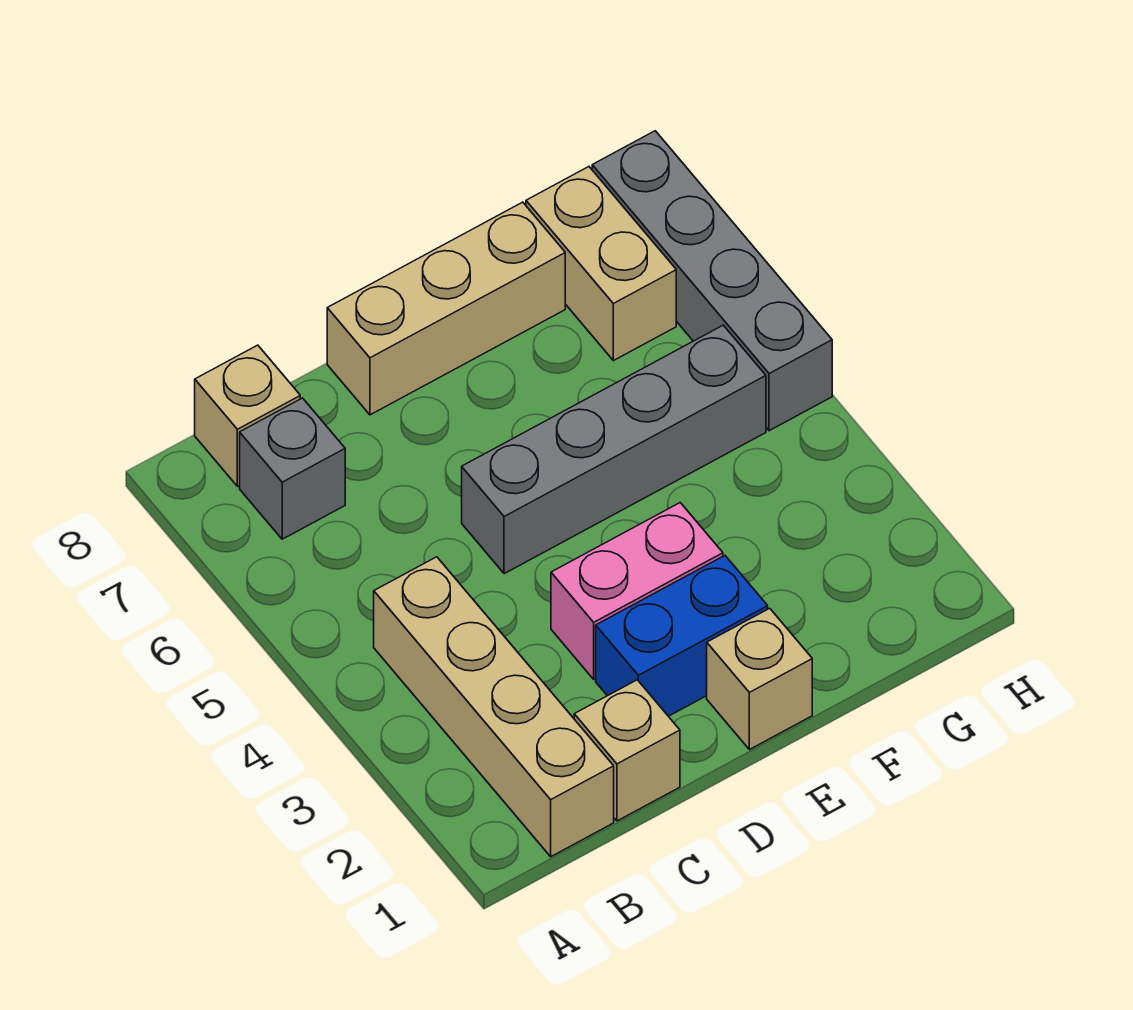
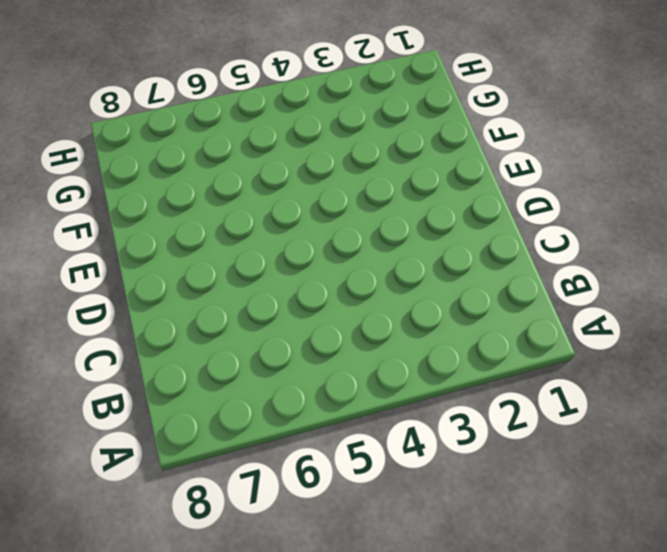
none -> tan 1x4 brick [374,557,614,857]
none -> grey 1x1 brick [240,398,345,539]

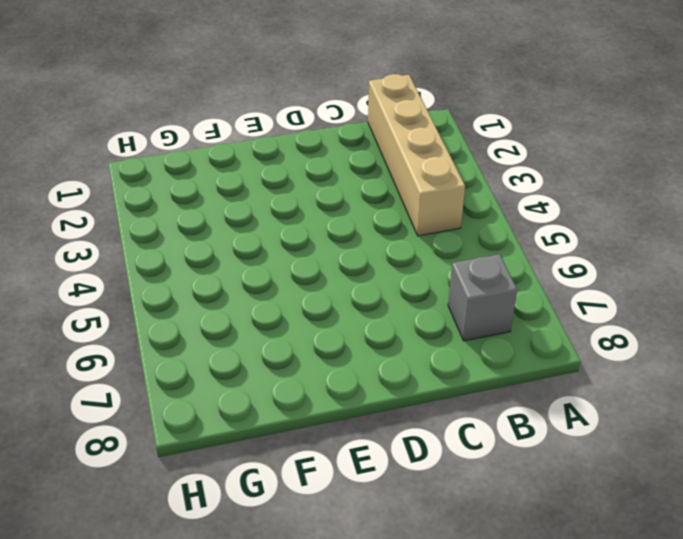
none -> tan 1x1 brick [195,345,300,486]
none -> tan 1x1 brick [574,680,680,821]

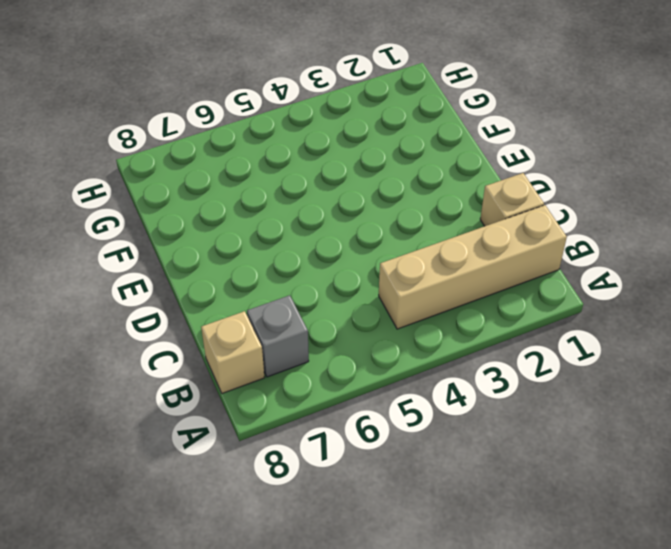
none -> blue 1x2 brick [596,556,768,716]
none -> pink 1x2 brick [551,503,723,679]

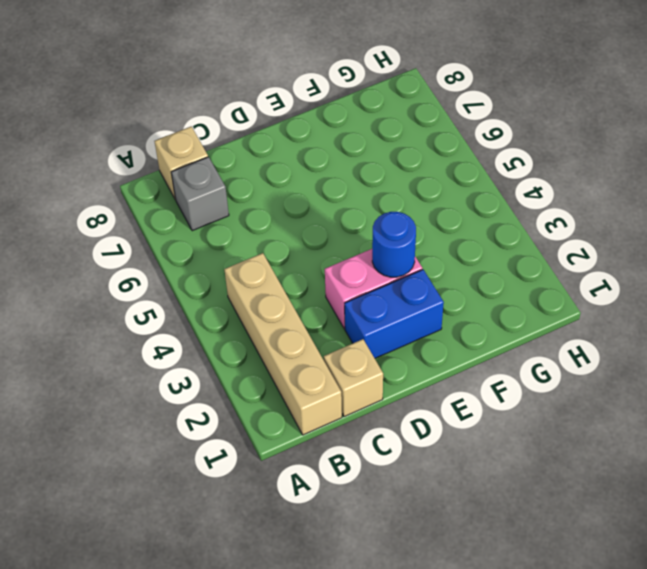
blue 1x1 round brick [372,212,416,277] -> none
none -> grey 1x4 brick [462,325,766,574]
none -> tan 1x3 brick [327,202,565,415]

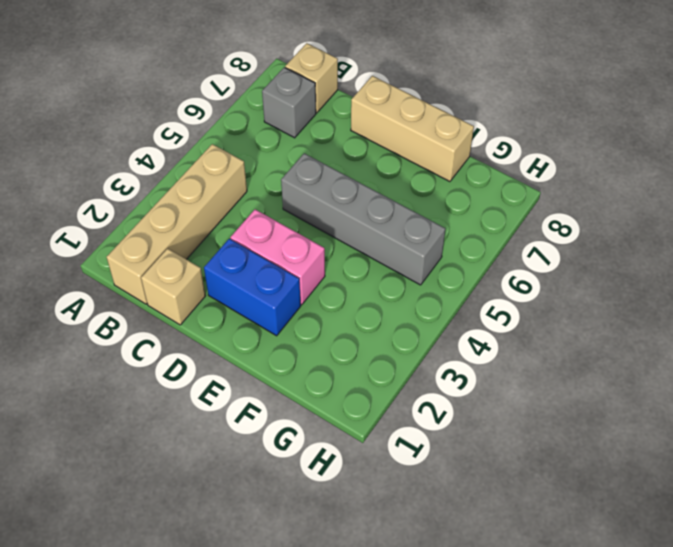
none -> tan 1x1 brick [707,608,812,749]
none -> tan 1x2 brick [526,167,676,361]

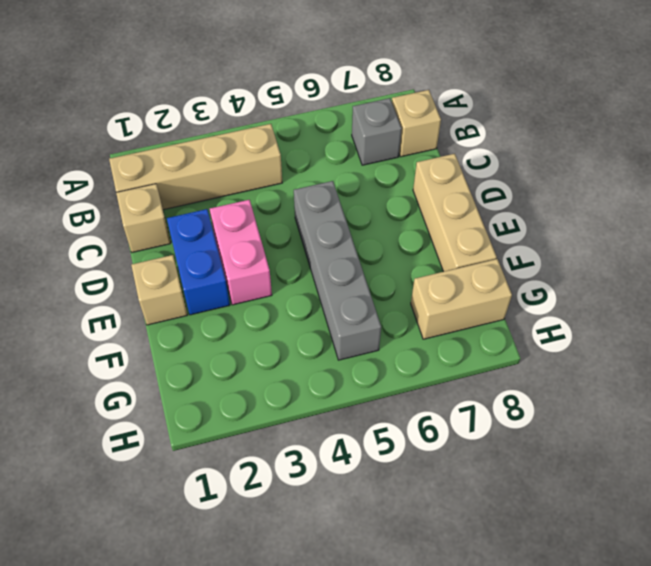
none -> grey 1x4 brick [592,131,832,431]

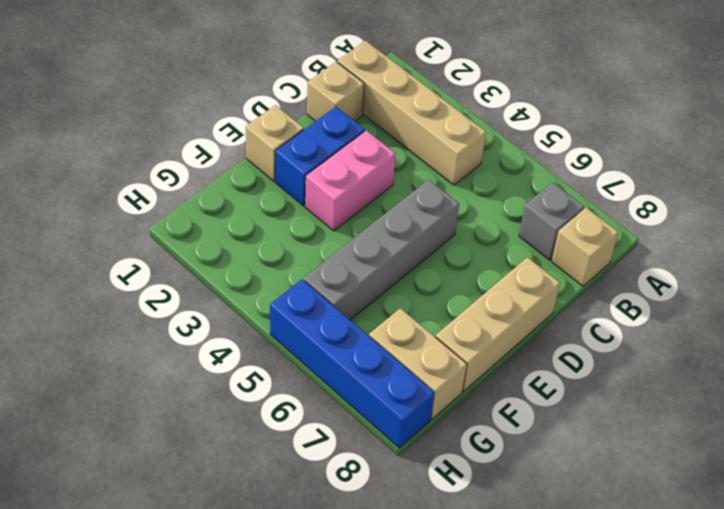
blue 1x4 brick [270,279,434,448] -> grey 1x4 brick [592,131,832,431]

